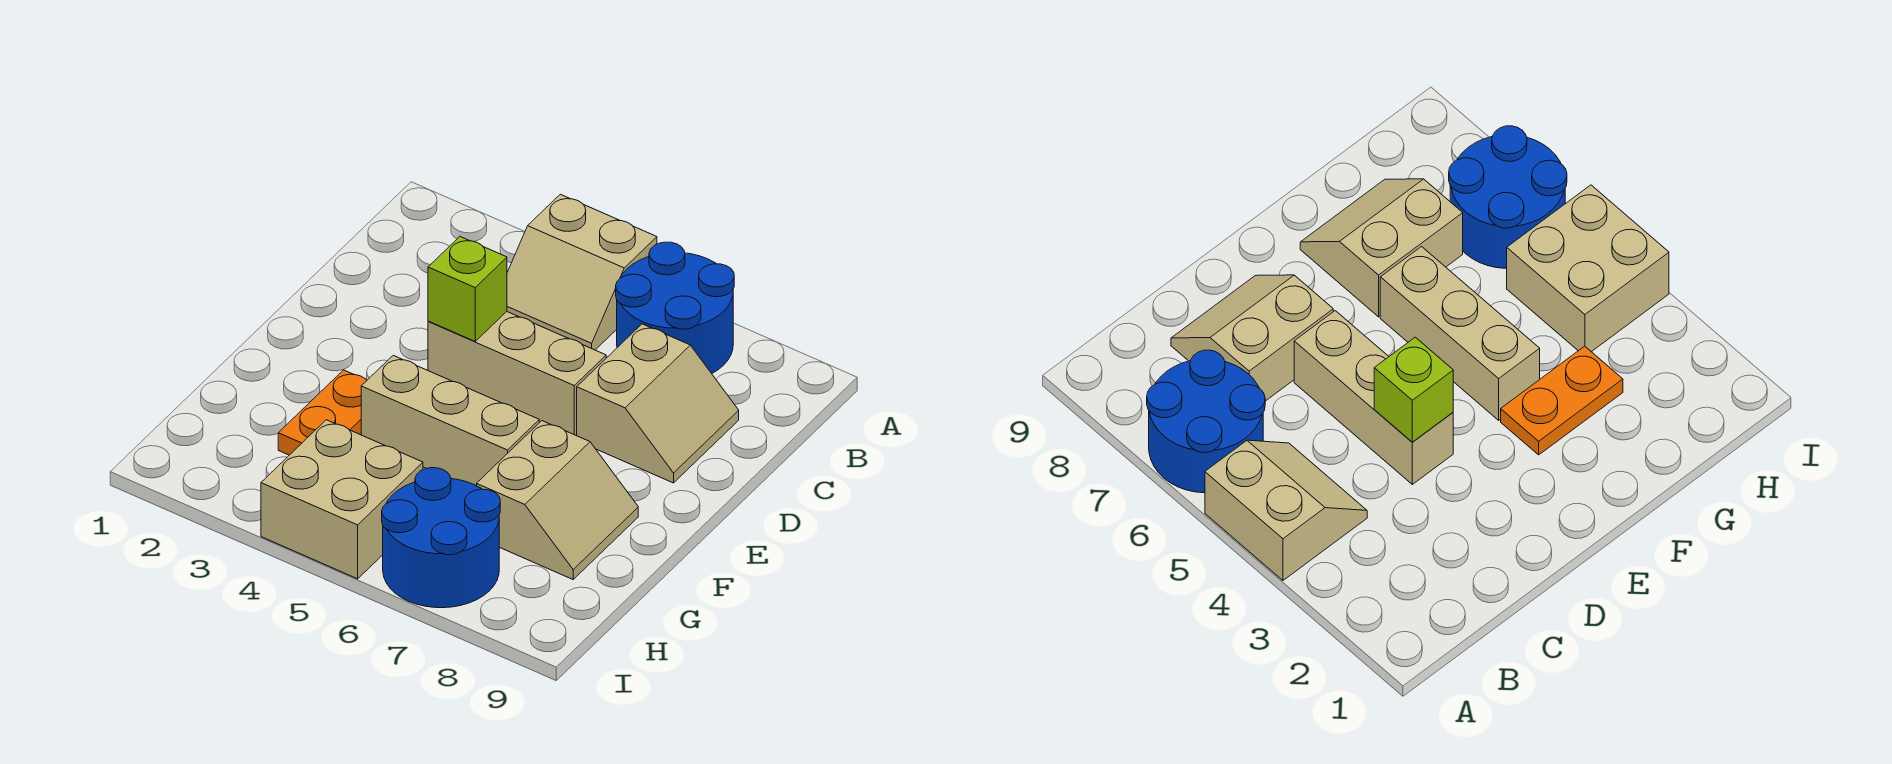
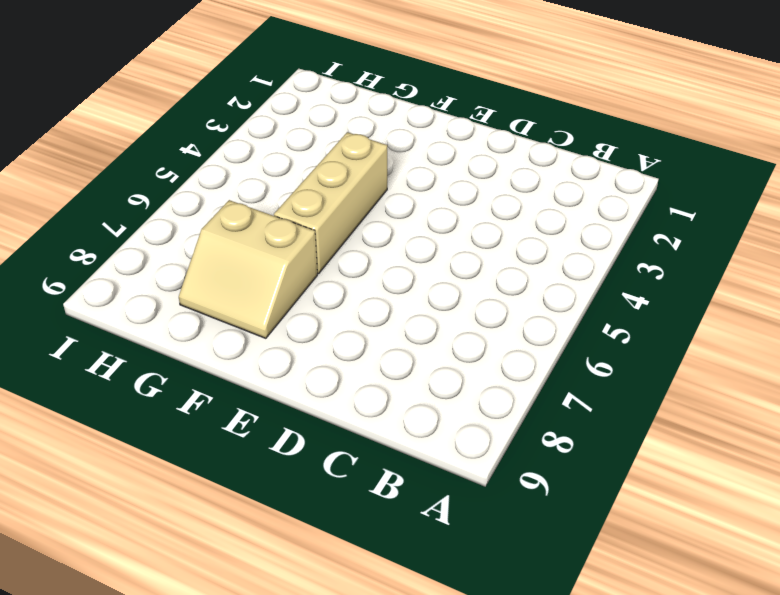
none -> tan 2x2 slope [507,194,657,350]
none -> blue 2x2 round brick [616,242,734,373]

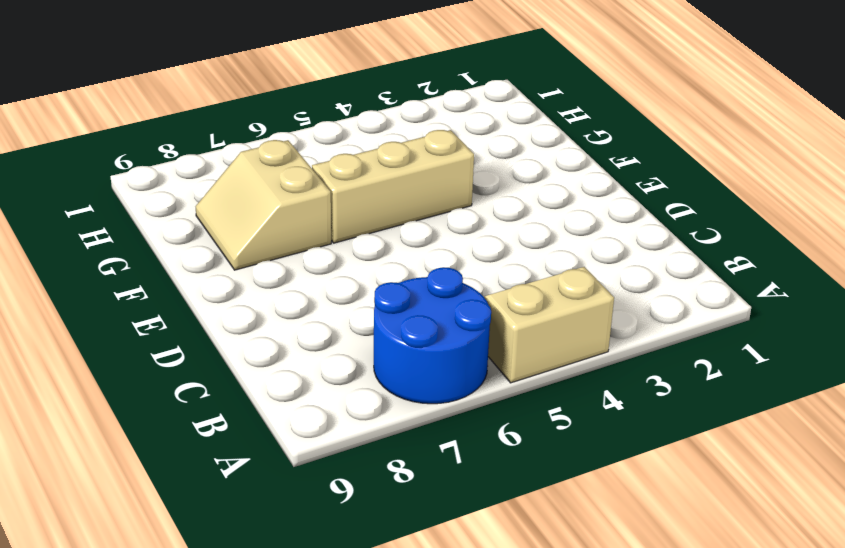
none -> tan 2x2 slope [577,324,739,483]
none -> tan 1x3 brick [428,312,606,436]

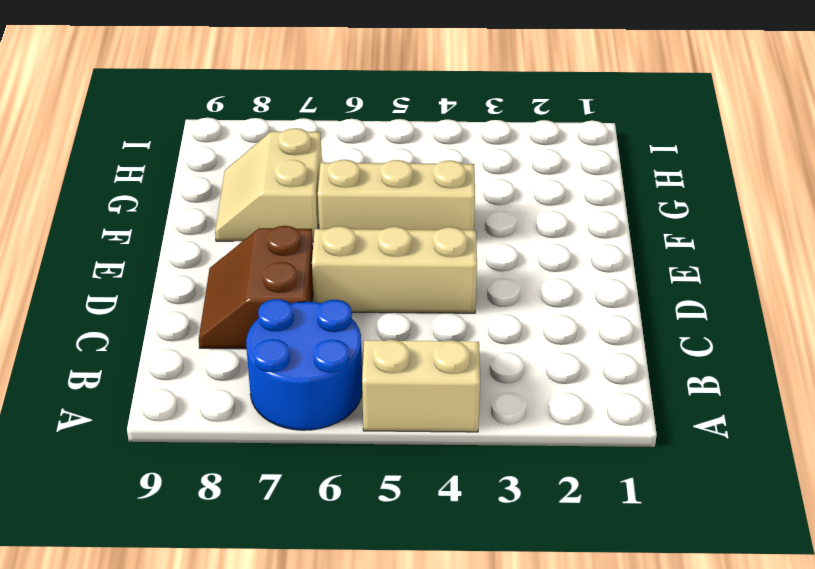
brown 2x2 slope [199,226,313,349] -> tan 2x2 slope [577,324,739,483]
none -> orange 1x2 plate [278,370,367,455]
none -> tan 2x2 brick [261,420,423,579]

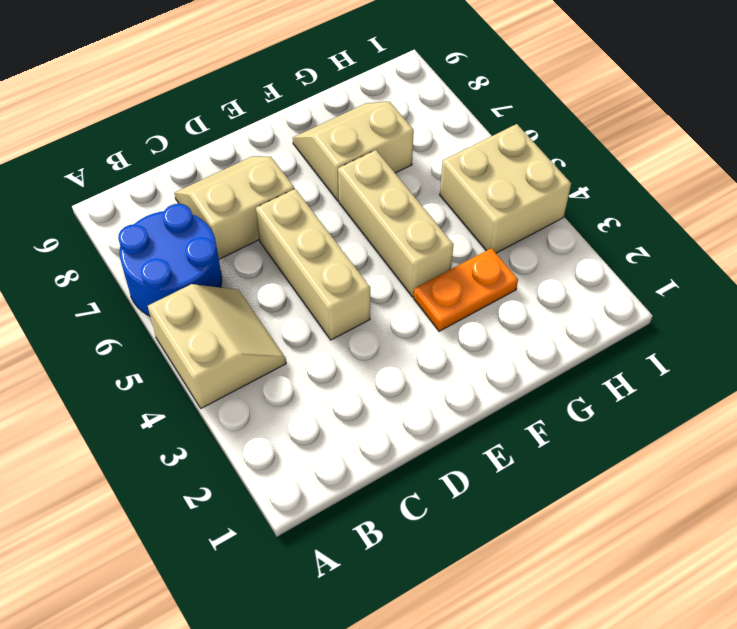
none -> blue 2x2 round brick [382,468,500,608]
none -> lime 1x1 brick [428,237,507,341]

